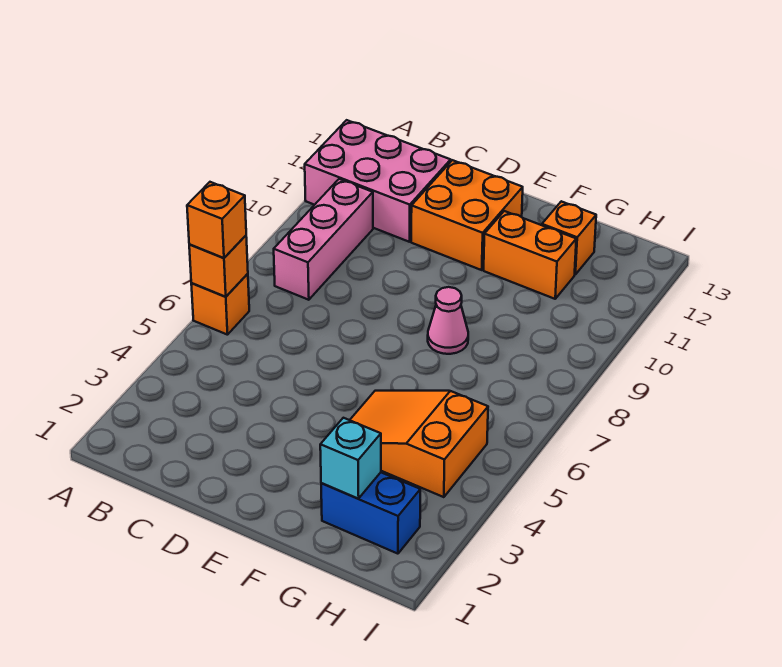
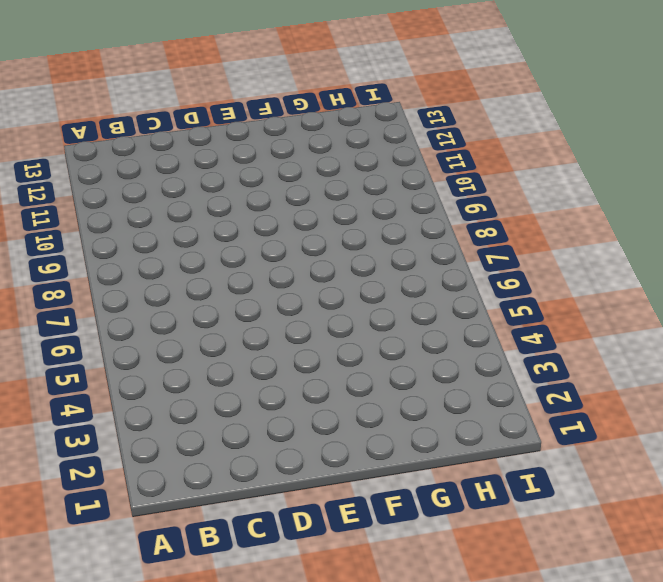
none -> orange 1x1 brick [191,274,249,335]
none -> pink 2x3 brick [305,120,451,242]
none -> pink 1x3 brick [274,179,373,300]

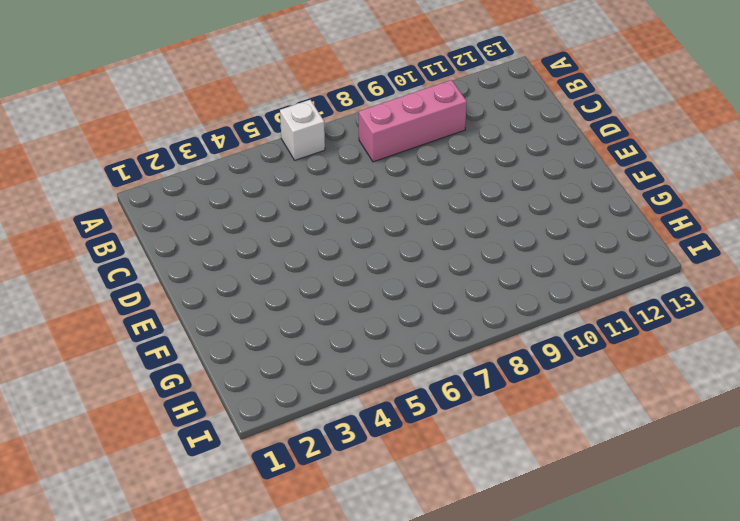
white 1x1 brick [280,100,325,160] -> orange 1x1 brick [191,274,249,335]
none -> pink 2x3 brick [305,120,451,242]
none -> orange 2x2 brick [411,160,523,270]
none -> orange 2x3 slope [350,391,488,497]

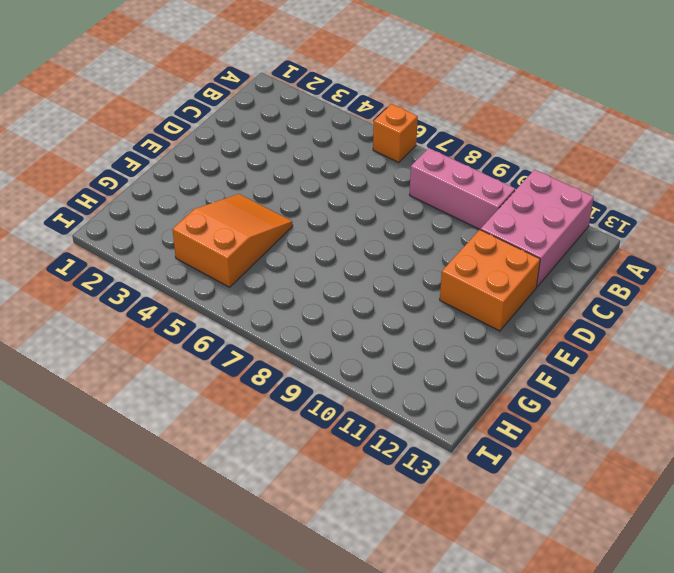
none -> pink 1x1 cone [428,287,468,354]
none -> orange 1x2 brick [484,211,576,299]
none -> blue 1x2 brick [321,473,420,554]

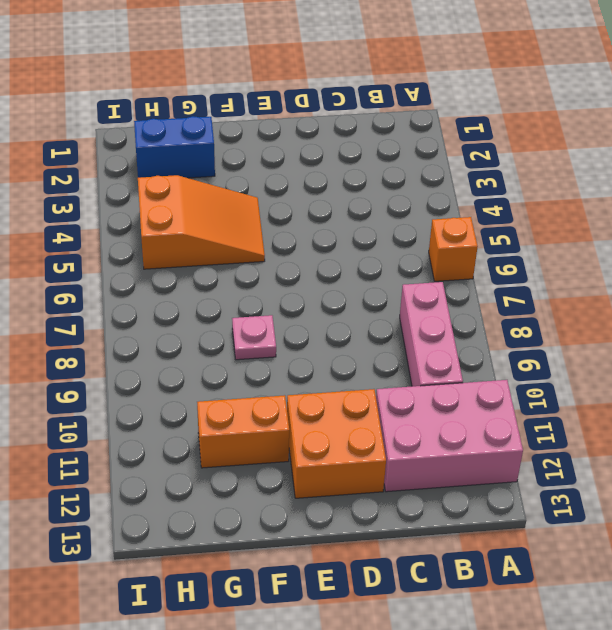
pink 1x1 plate [232,315,276,360] -> pink 1x1 cone [428,287,468,354]
none -> orange 1x1 brick [542,201,596,274]
none -> orange 1x1 brick [189,236,248,297]
none -> cyan 1x1 brick [320,418,381,499]

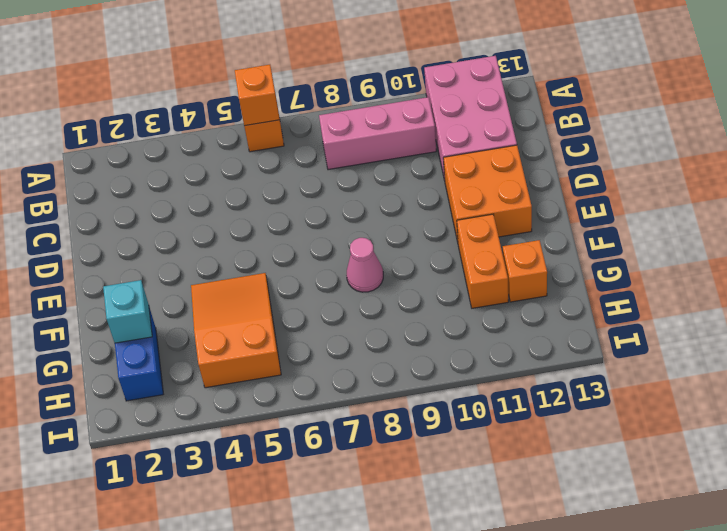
none -> orange 1x1 brick [187,182,246,258]

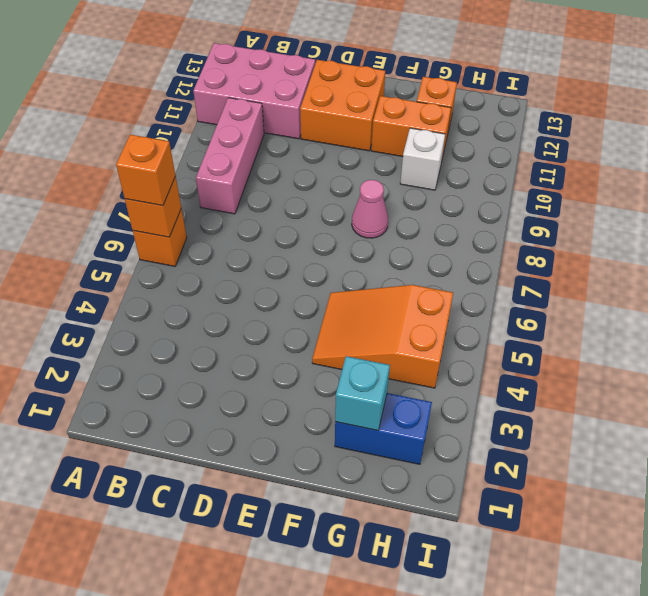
white 1x1 brick [400,128,445,190] -> none

